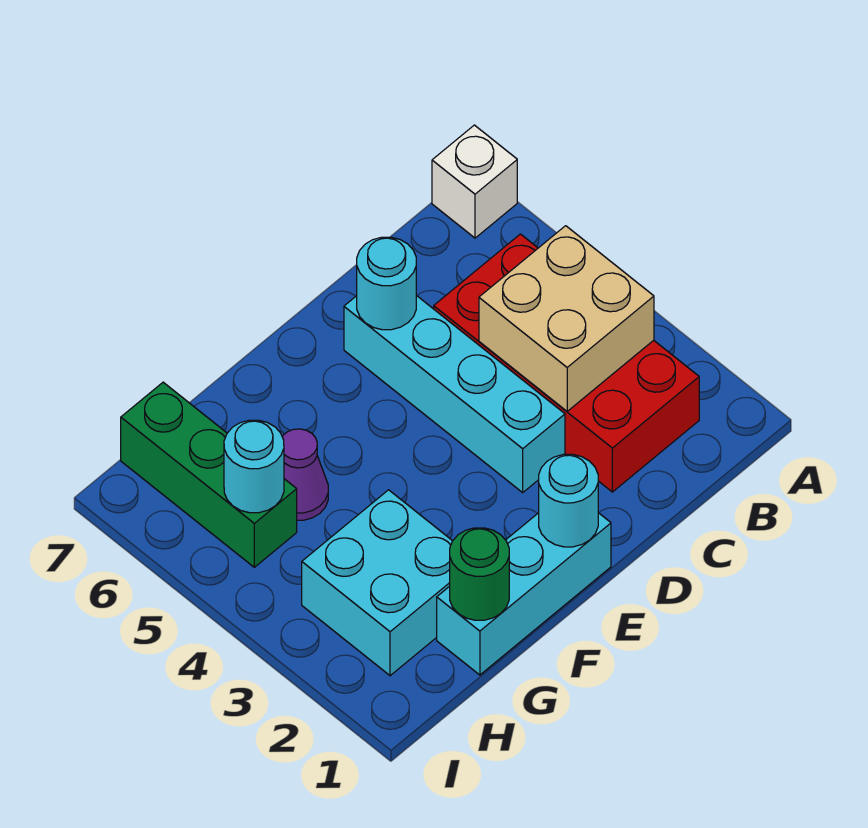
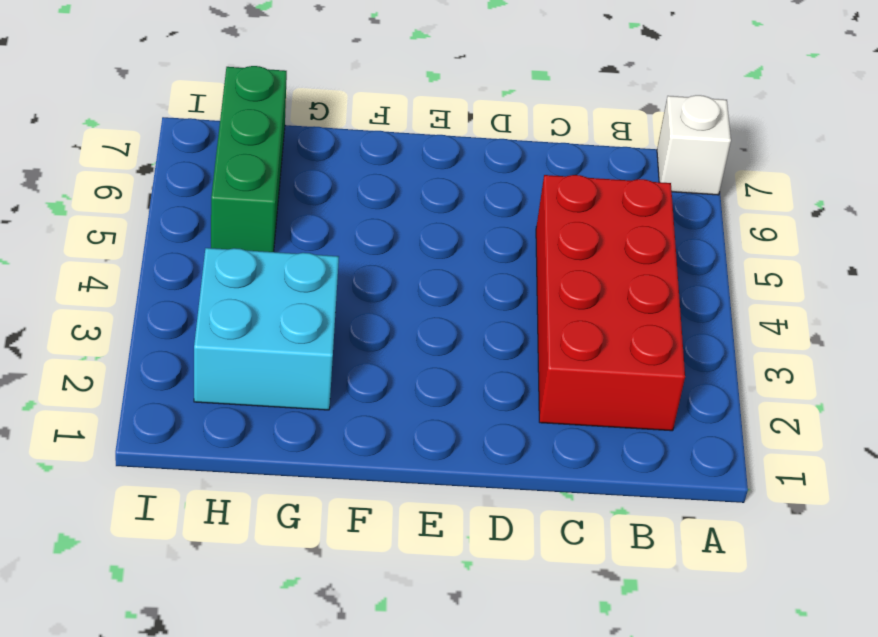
none -> cyan 1x4 brick [344,295,565,492]
none -> cyan 1x3 brick [437,513,611,675]
none -> purple 1x1 cone [282,429,328,520]

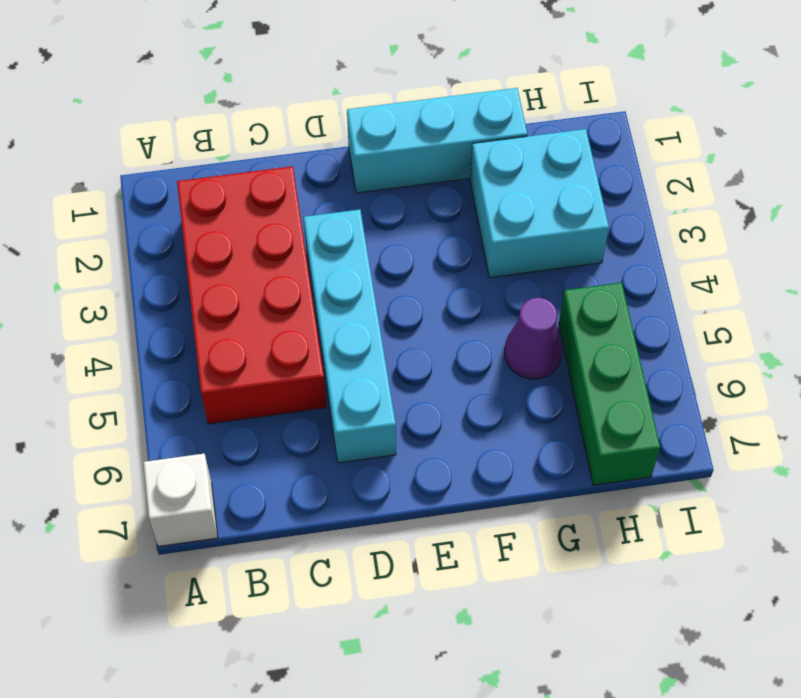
none -> tan 2x2 brick [479,226,654,411]
none -> cyan 1x1 round brick [357,237,416,330]
none -> cyan 1x1 round brick [539,454,598,547]

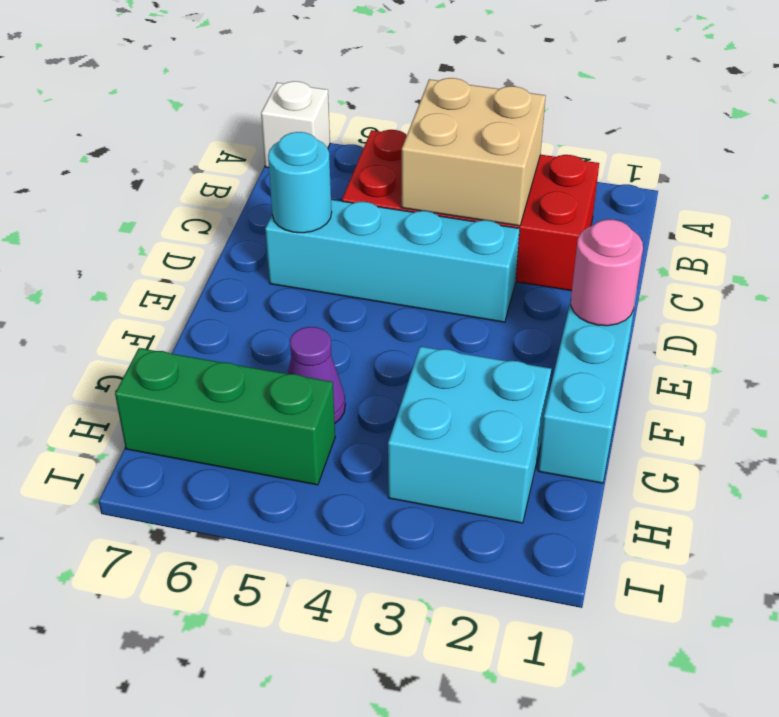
pink 1x1 round brick [571,220,643,326] -> cyan 1x1 round brick [539,454,598,547]
none -> green 1x1 round brick [450,528,509,620]
none -> cyan 1x1 round brick [224,420,284,513]

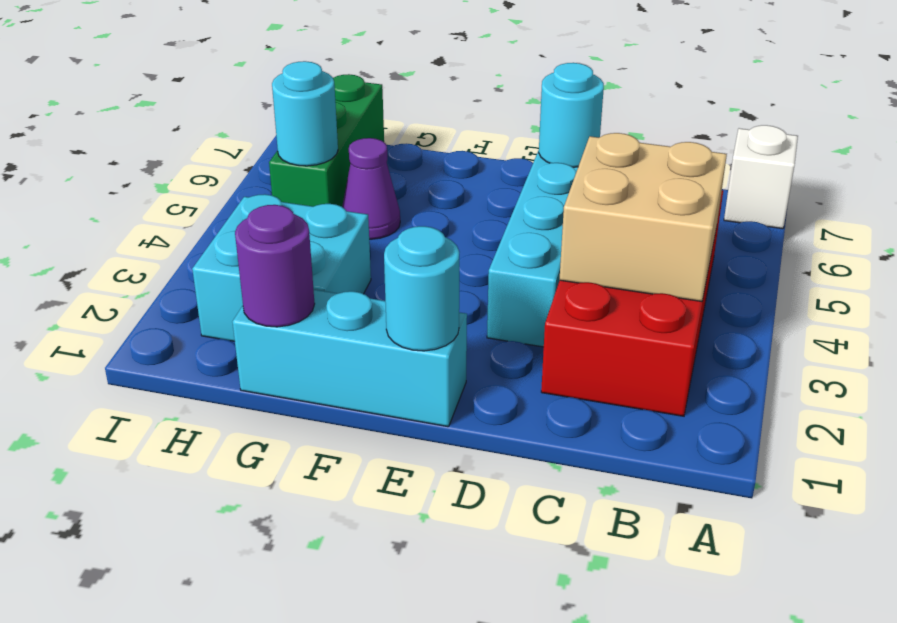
purple 1x1 round brick [235,205,315,327] -> green 1x1 round brick [450,528,509,620]

